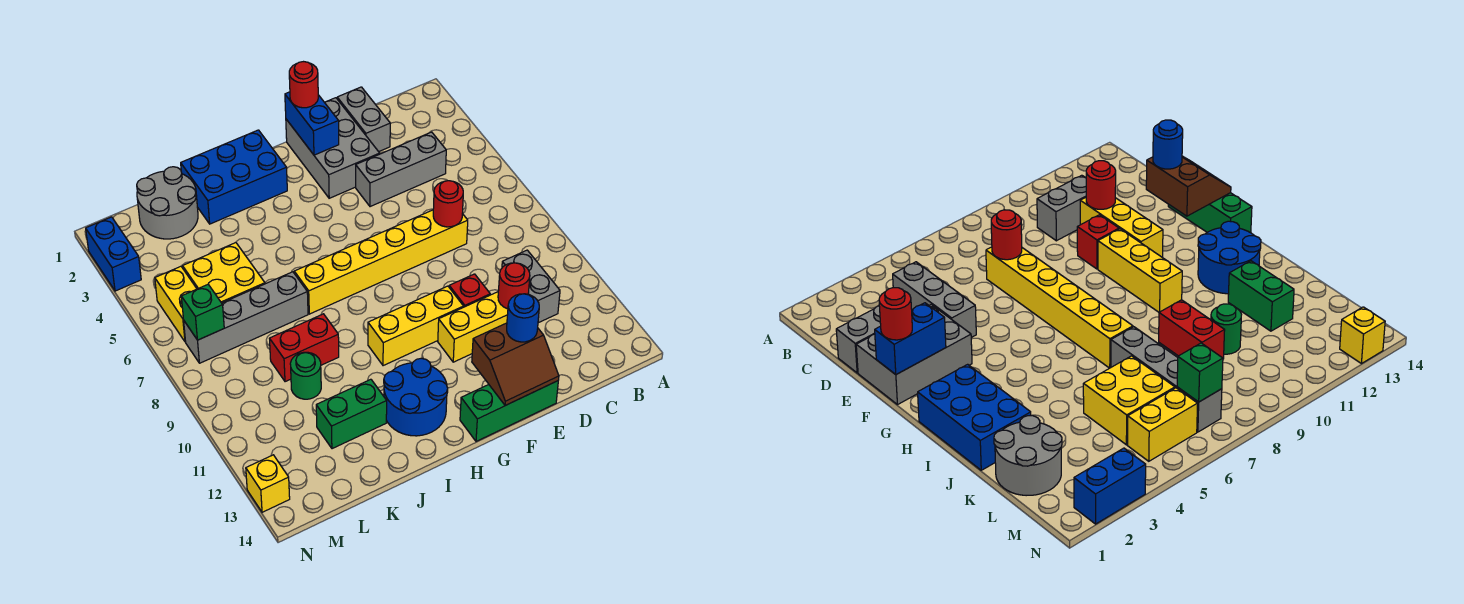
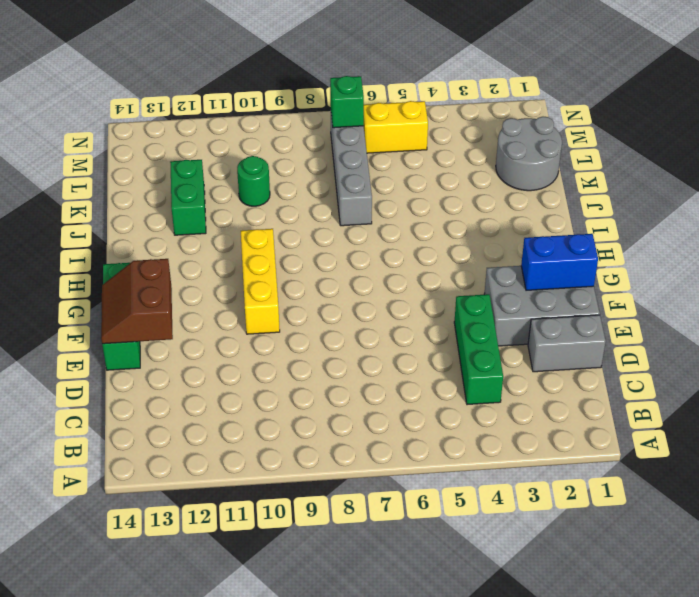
green 1x3 brick [454,294,503,405] -> grey 1x3 brick [356,132,446,207]
none -> grey 1x2 brick [502,250,560,323]
none -> yellow 1x6 brick [294,210,468,314]
none -> yellow 1x3 brick [438,292,508,362]

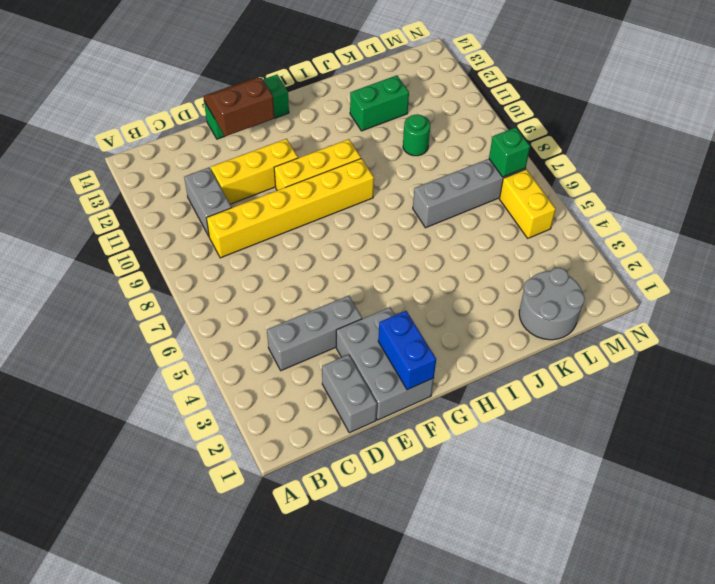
yellow 1x6 brick [207,158,374,258] -> yellow 1x6 brick moved to [294,210,468,314]
none -> red 1x1 brick [449,274,490,307]
none -> blue 2x3 brick [181,130,287,224]
none -> blue 2x2 round brick [384,358,448,436]

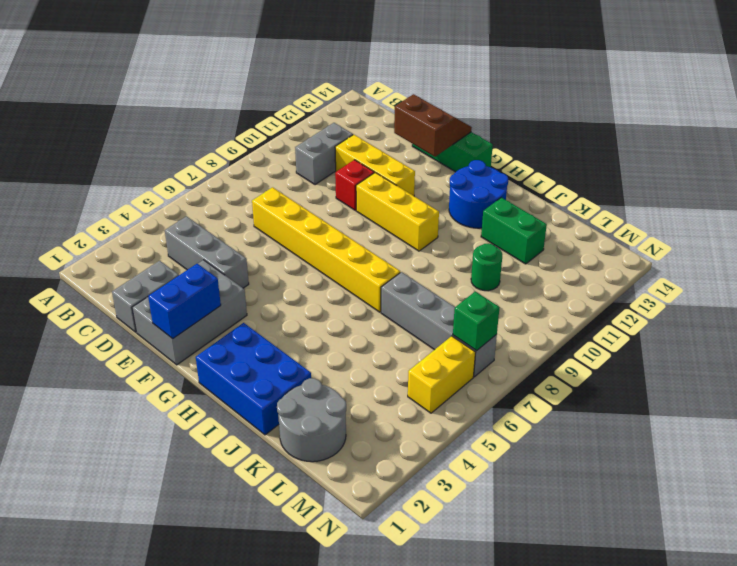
none -> red 1x2 brick [269,314,339,382]
none -> yellow 2x2 brick [183,243,265,303]
none -> blue 1x2 brick [86,217,141,291]

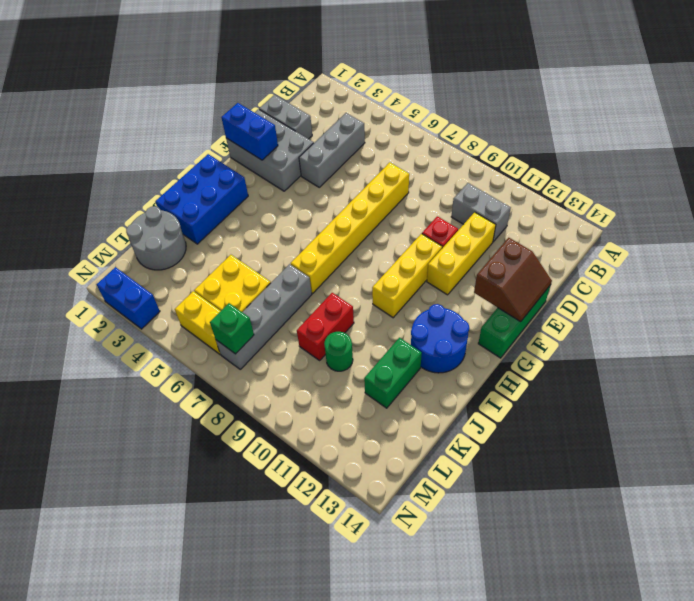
none -> yellow 1x1 brick [246,455,290,512]
none -> red 1x1 round brick [433,181,463,227]
none -> red 1x1 round brick [498,263,530,309]

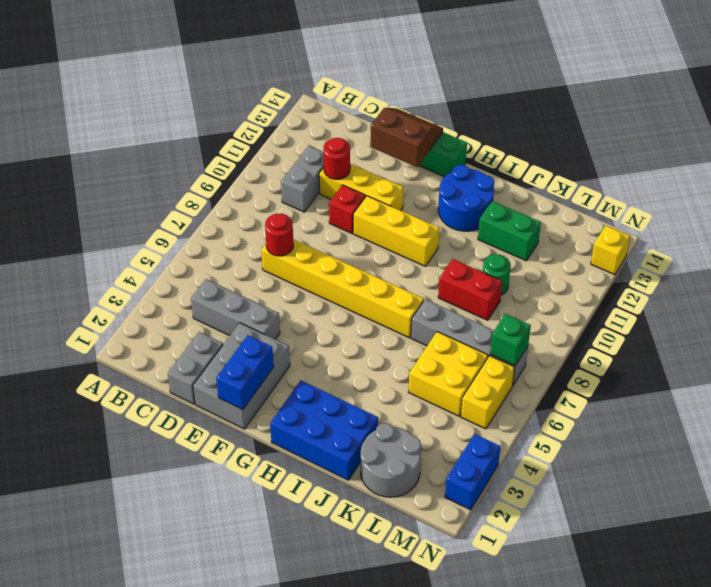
none -> blue 1x1 round brick [507,294,539,342]
none -> red 1x1 round brick [289,62,318,108]

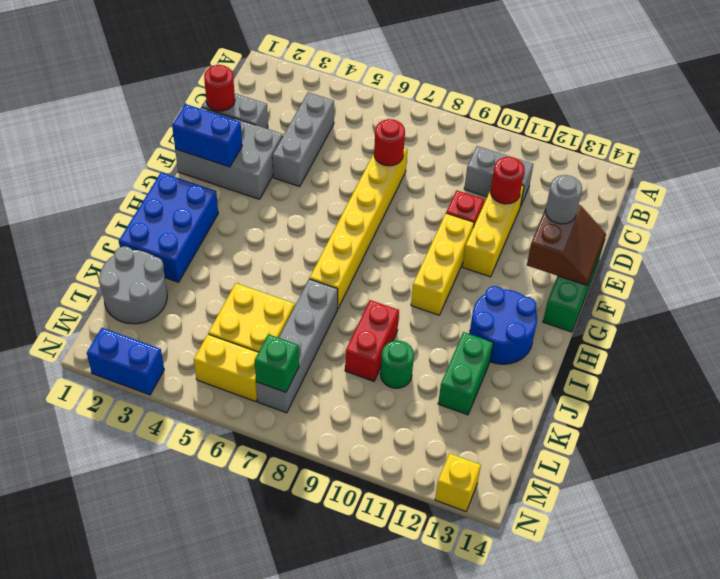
red 1x1 round brick [204,65,235,111] -> red 1x1 round brick moved to [289,62,318,108]
grey 1x1 round brick [545,175,582,224] -> blue 1x1 round brick [507,294,539,342]

